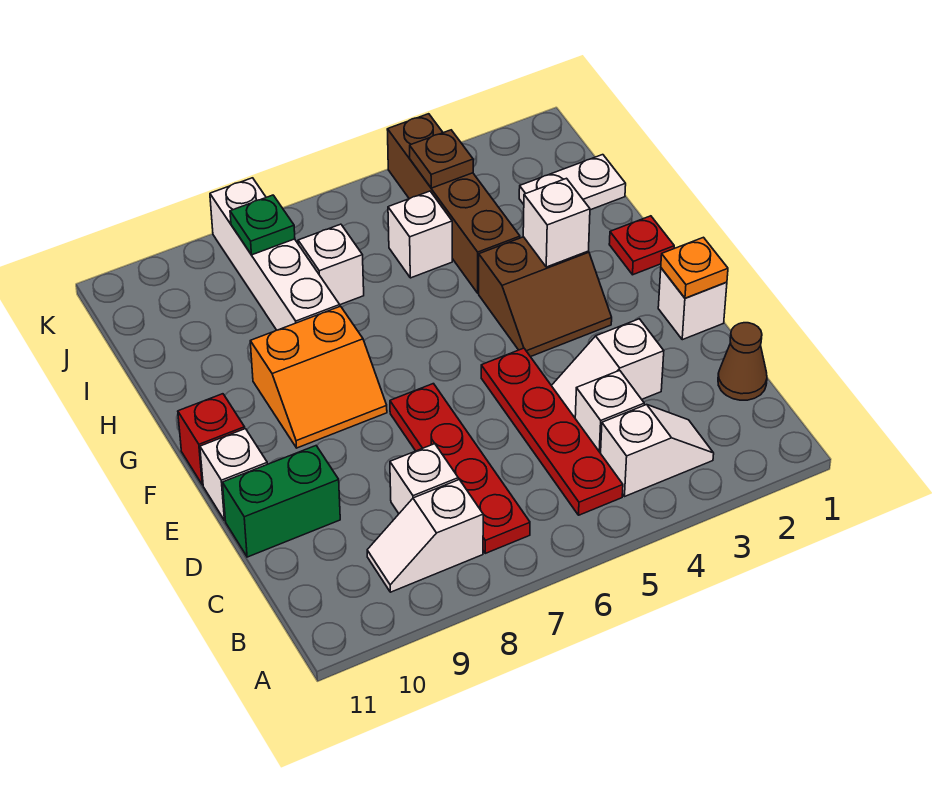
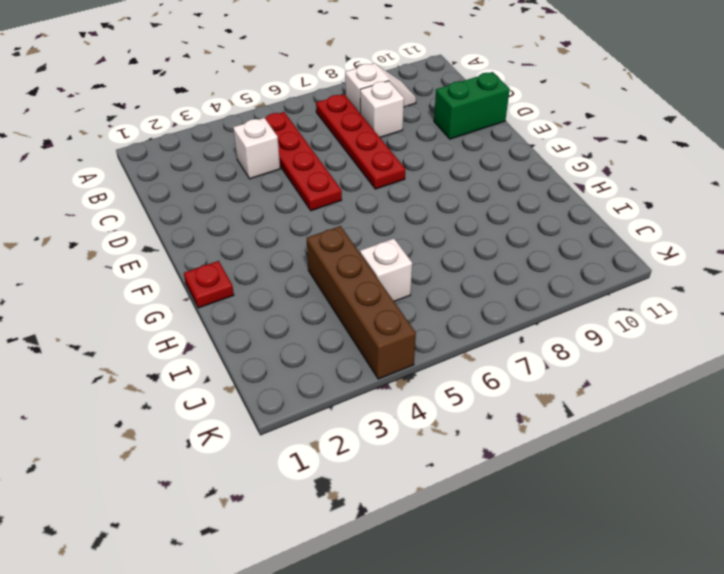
none -> white 1x2 slope [601,405,714,496]
none -> brown 1x1 cone [718,323,767,400]
none -> white 1x2 slope [552,319,664,418]

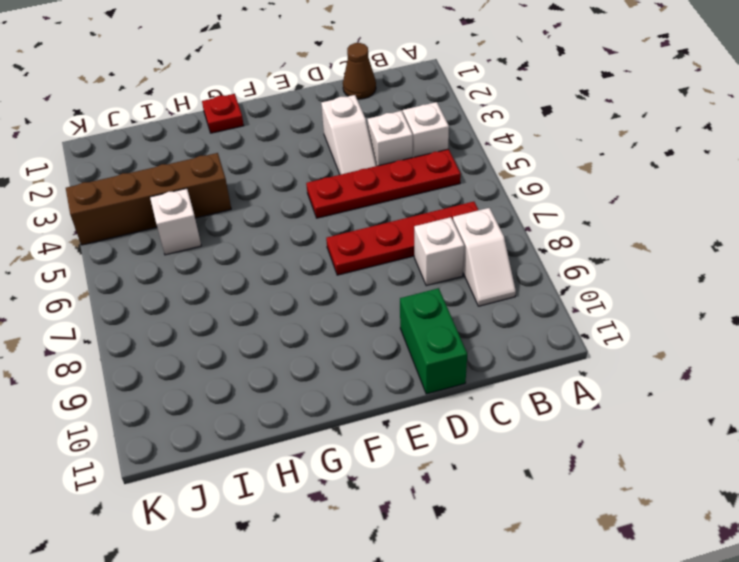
none -> white 1x1 brick [658,268,727,340]
none -> white 1x1 brick [200,429,267,520]
none -> brown 2x2 slope [479,237,612,357]

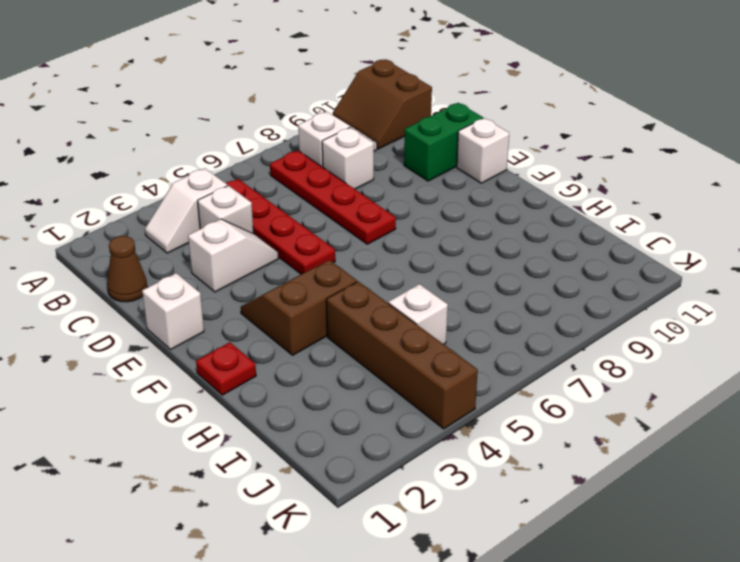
brown 2x2 slope [333,60,432,149] -> none
none -> orange 2x2 slope [250,306,387,448]
none -> red 1x1 brick [178,394,245,485]
none -> white 1x4 brick [210,178,340,330]

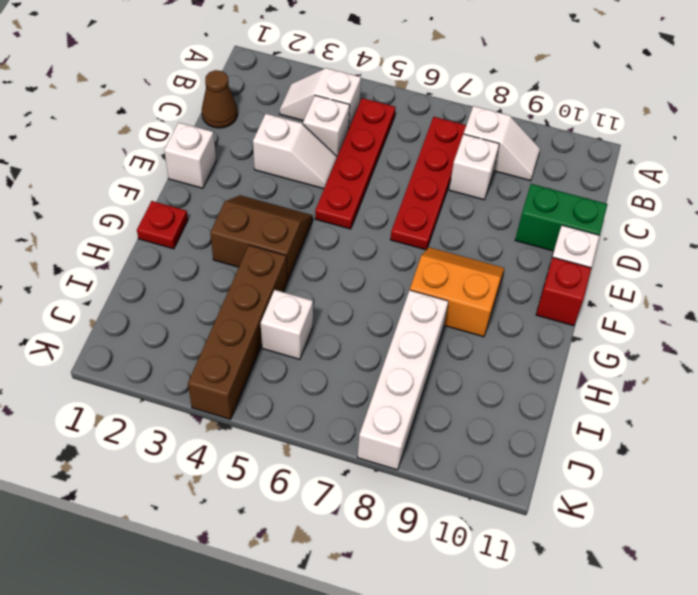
none -> white 1x2 plate [519,155,626,210]
none -> white 1x1 brick [298,224,364,305]
none -> orange 1x1 plate [661,237,728,298]

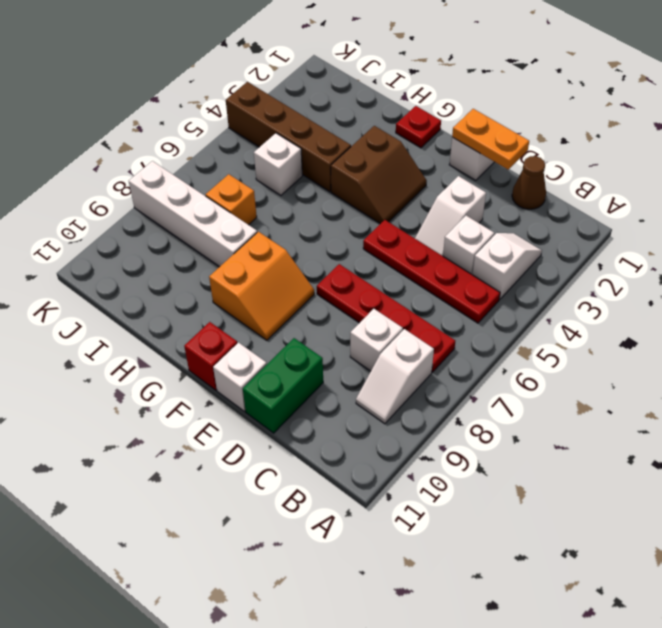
orange 1x2 plate [452,109,529,170] -> orange 1x1 plate [661,237,728,298]
orange 1x1 brick [206,174,257,225] -> white 1x1 brick [298,224,364,305]
none -> white 1x2 plate [519,155,626,210]
none -> white 1x1 brick [523,178,590,267]
none -> brown 1x1 plate [410,130,473,188]

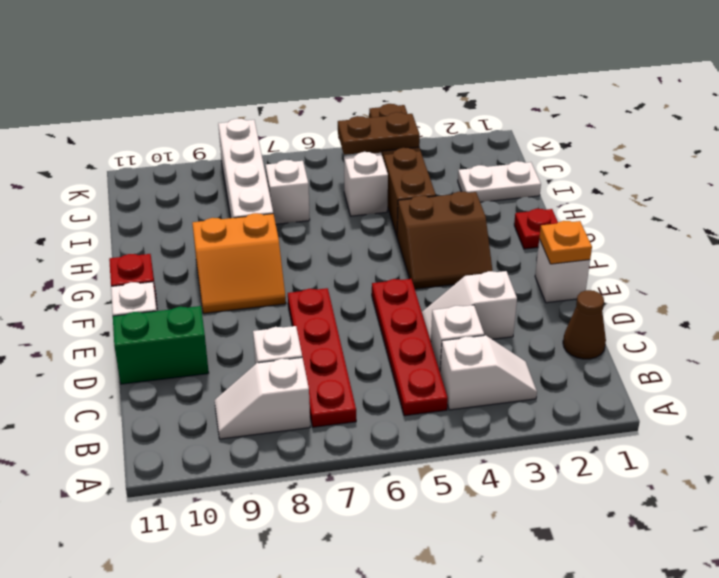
brown 1x2 plate [338,112,420,155] -> brown 1x1 plate [410,130,473,188]
none -> white 1x1 brick [523,178,590,267]
none -> green 1x1 plate [230,195,295,255]

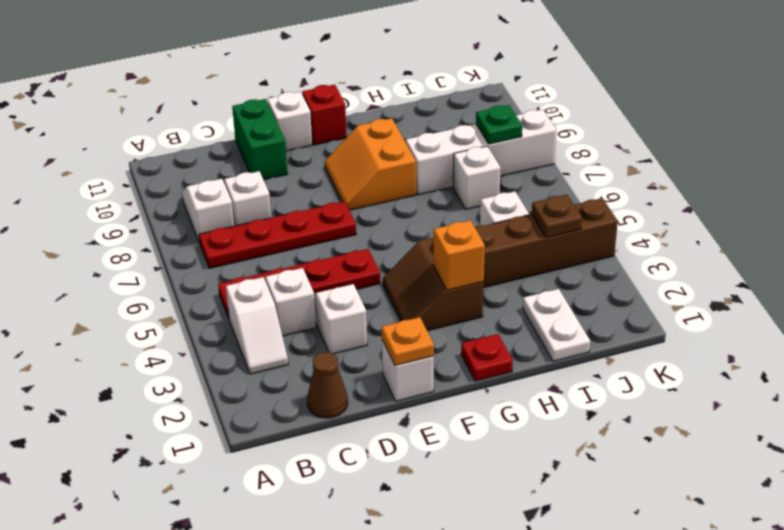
orange 1x1 brick [434,220,485,290] -> white 1x1 brick [523,178,590,267]

